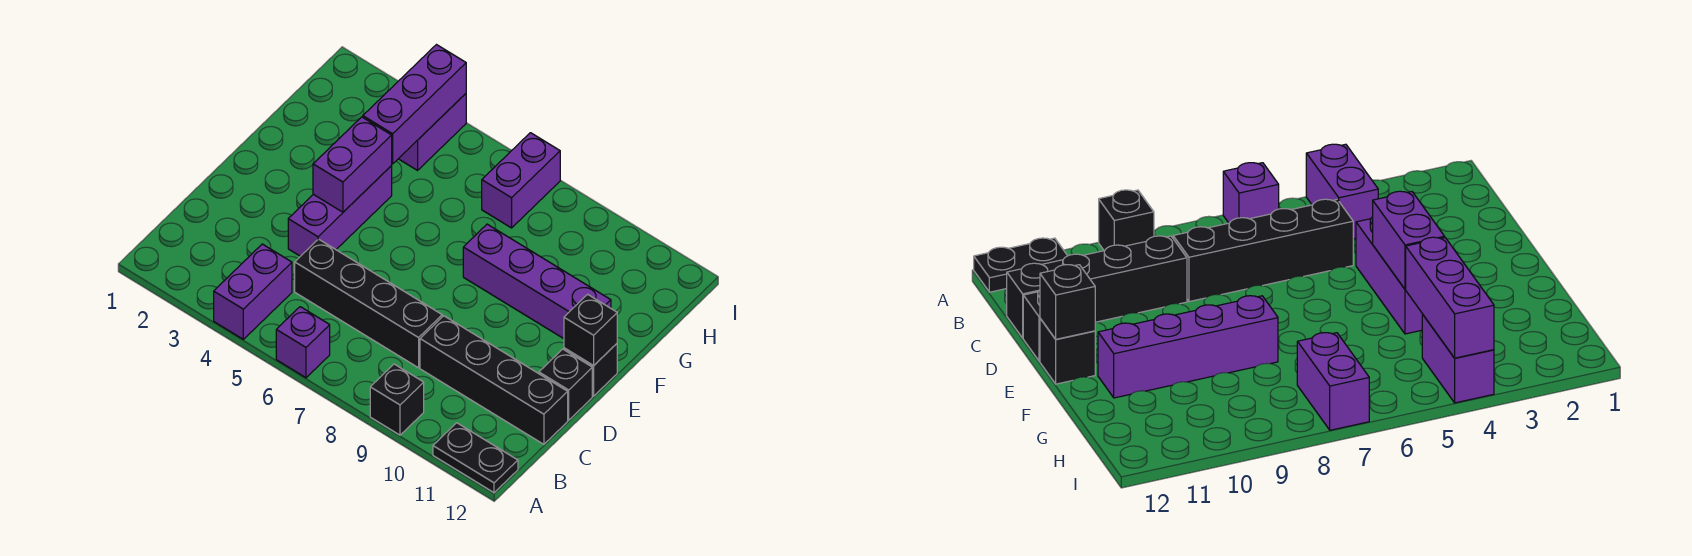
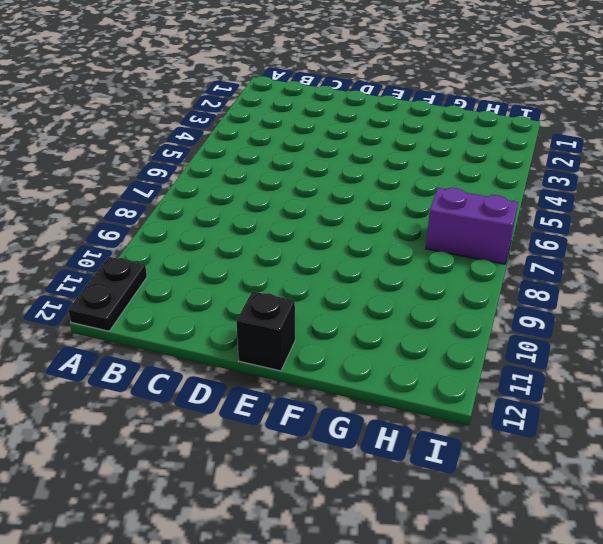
none -> purple 1x2 brick [214,244,292,339]
none -> purple 1x1 brick [276,307,330,378]
none -> black 1x1 brick [370,364,424,435]

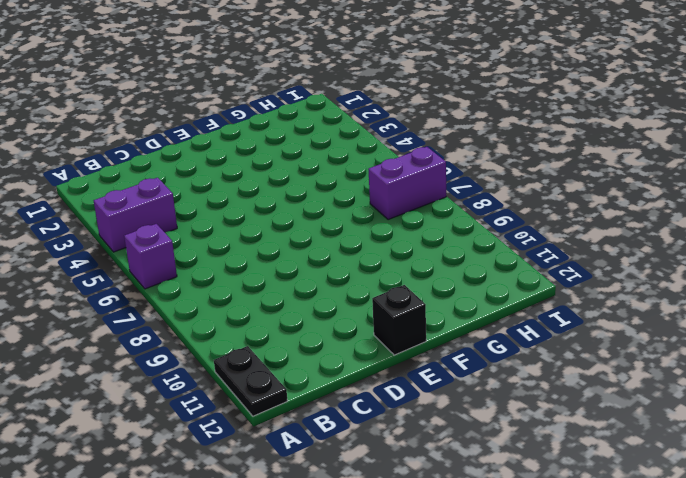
none -> black 1x1 brick [370,364,424,435]
none -> black 1x4 brick [295,239,442,368]
none -> black 1x4 brick [420,316,568,444]

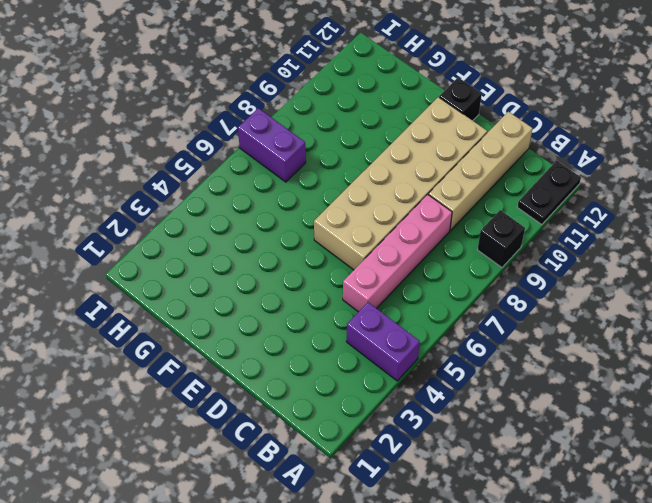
pink 1x4 brick [343,194,452,312] -> black 1x4 brick [295,239,442,368]
tan 1x4 brick [429,112,532,230] -> black 1x4 brick [420,316,568,444]
tan 2x6 brick [314,97,487,270] -> none
none -> purple 1x1 brick [276,307,330,378]
none -> purple 1x3 brick [288,166,392,256]
none -> black 1x1 brick [539,349,592,420]

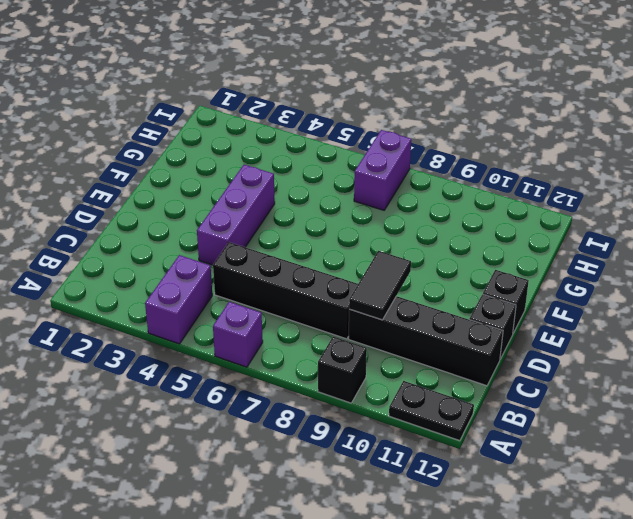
black 1x2 tile [349,251,411,320] -> none
none -> purple 1x4 brick [463,224,611,339]
none -> purple 1x2 brick [399,94,466,170]
none -> purple 1x2 brick [313,117,392,212]

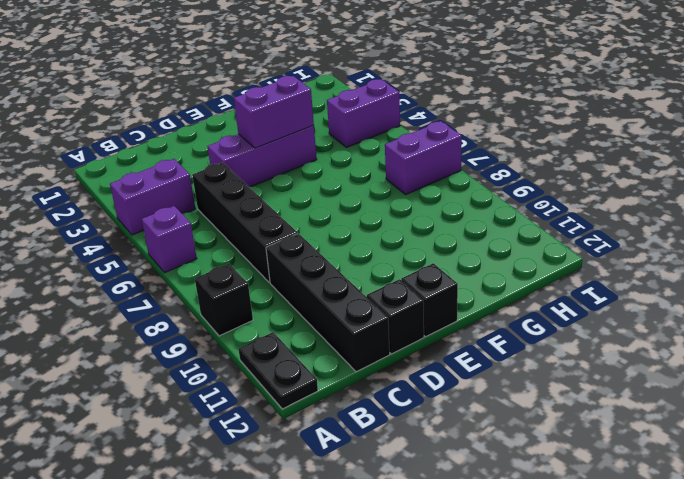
none -> purple 1x4 brick [463,224,611,339]
none -> black 1x1 brick [564,294,617,366]
none -> purple 1x3 brick [363,45,466,164]

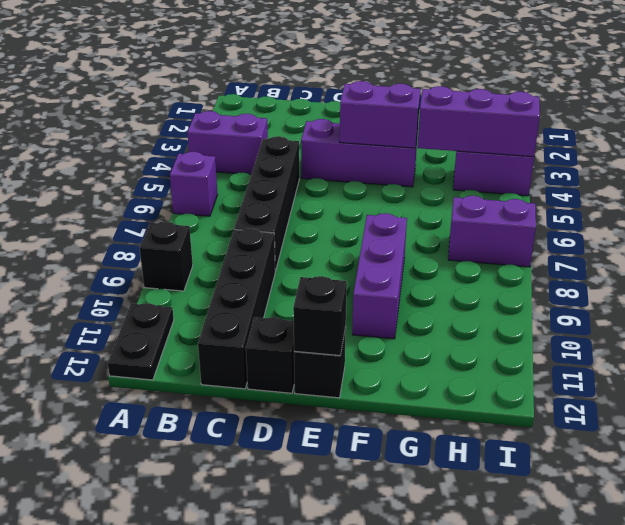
purple 1x3 brick [352,213,407,339] -> purple 1x4 brick [463,224,611,339]

